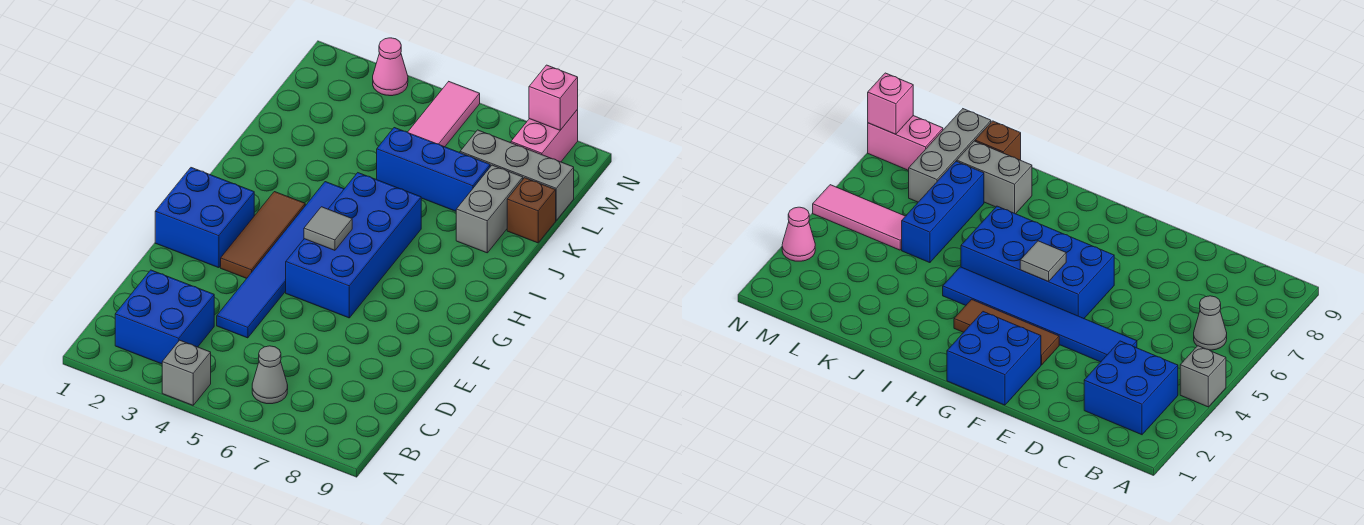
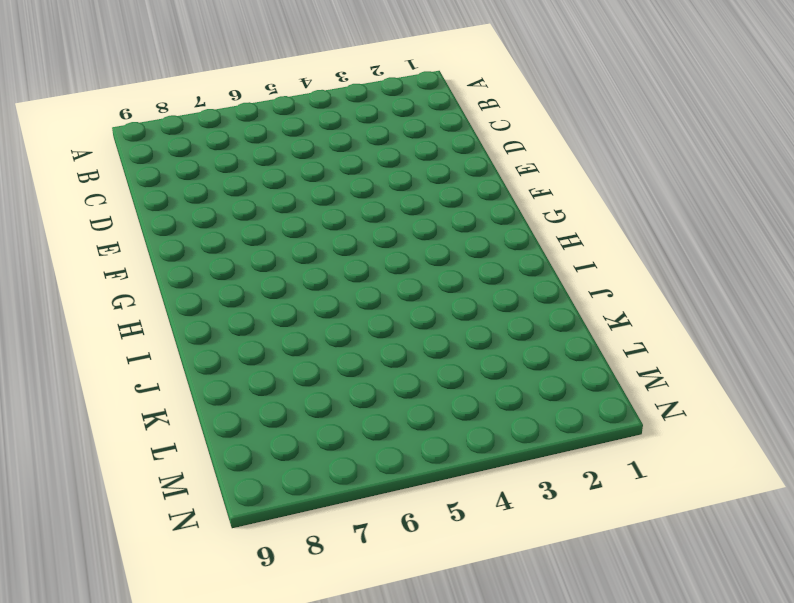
none -> grey 1x1 brick [162,340,211,405]
none -> blue 2x2 brick [115,270,214,364]
none -> grey 1x1 cone [252,346,288,404]

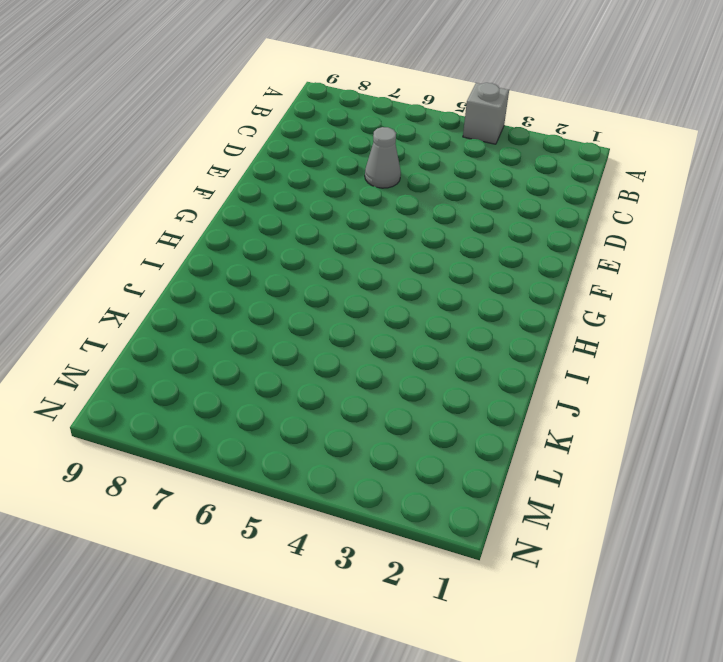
grey 1x1 cone [365,127,401,188] -> grey 1x1 cone moved to [252,346,288,404]
none -> blue 2x2 brick [115,270,214,364]
none -> blue 1x6 tile [217,182,344,338]
none -> blue 2x2 brick [155,168,254,268]

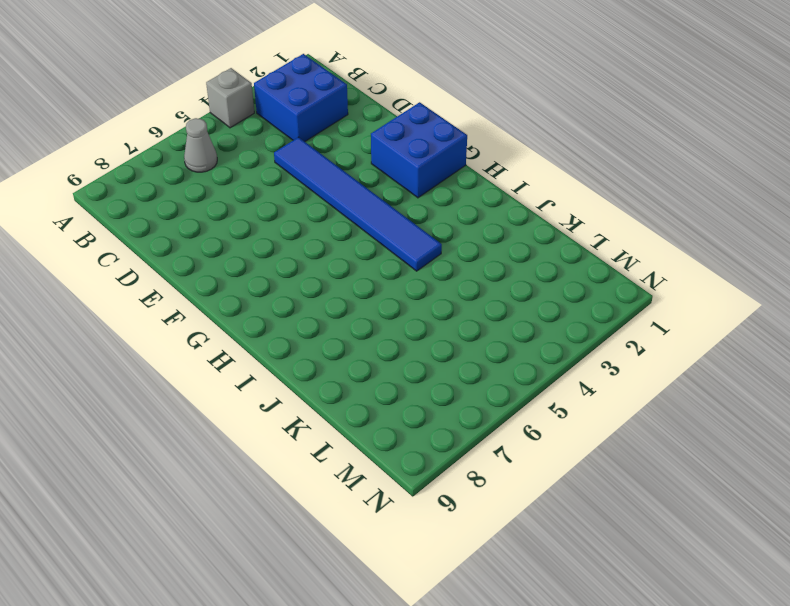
none -> brown 1x3 tile [221,192,305,278]
none -> blue 2x4 brick [286,173,421,318]
none -> grey 1x2 brick [456,165,523,253]

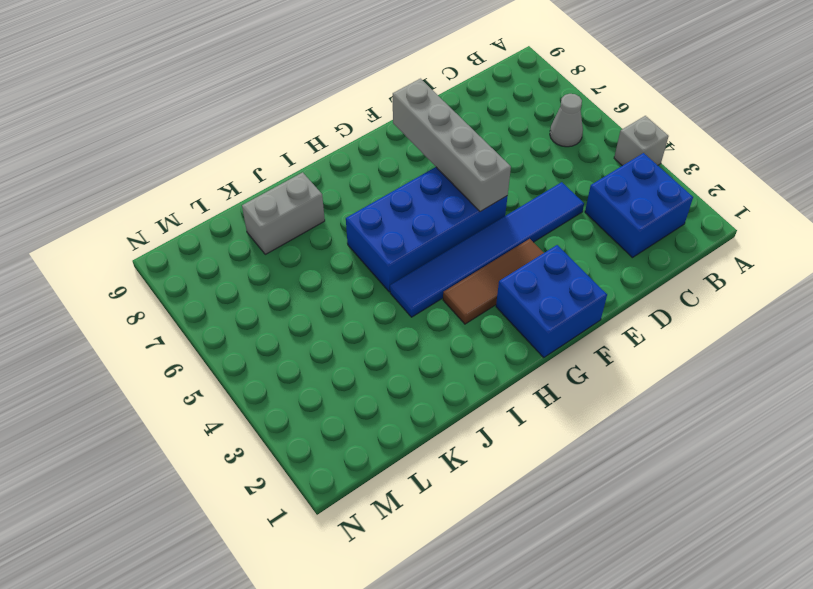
grey 1x4 brick [393,79,511,212] -> none
none -> blue 1x3 brick [377,128,490,211]
none -> brown 1x1 brick [507,178,556,243]
none -> pink 1x3 tile [408,82,480,147]

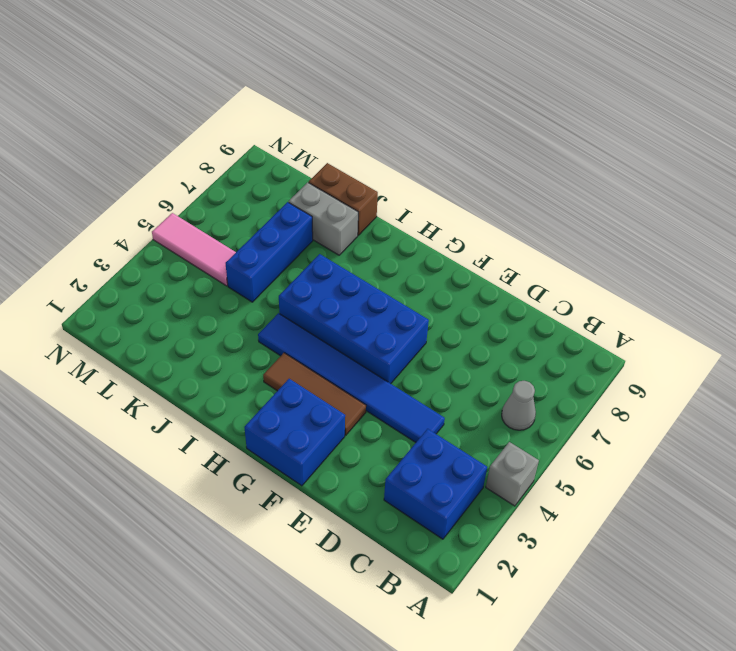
brown 1x2 brick [309,163,378,235] -> brown 1x1 brick [507,178,556,243]
none -> grey 1x3 brick [460,130,574,220]
none -> pink 1x2 brick [511,110,578,162]
none -> pink 1x1 cone [373,38,408,96]

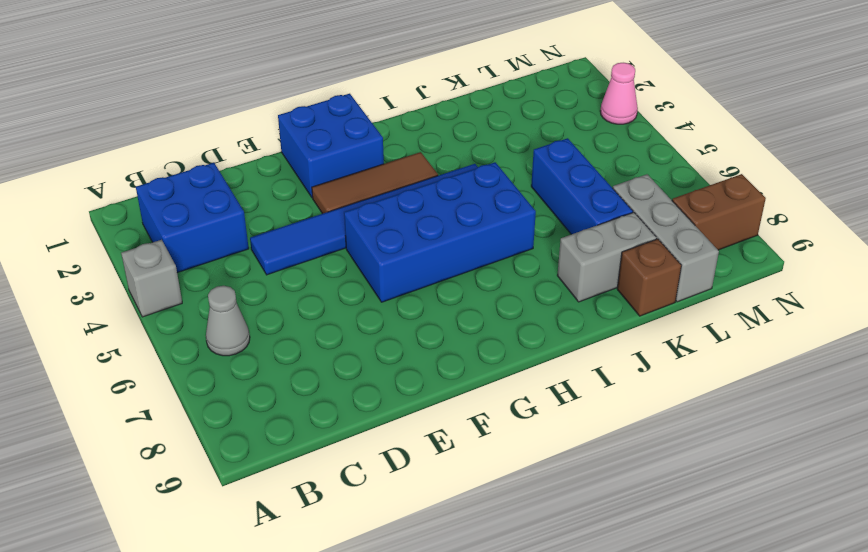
brown 1x2 brick [672,174,766,250] -> pink 1x2 brick [511,110,578,162]
none -> pink 1x3 tile [408,82,480,147]
none -> grey 1x1 tile [304,207,352,250]
none -> pink 1x1 brick [529,65,578,130]

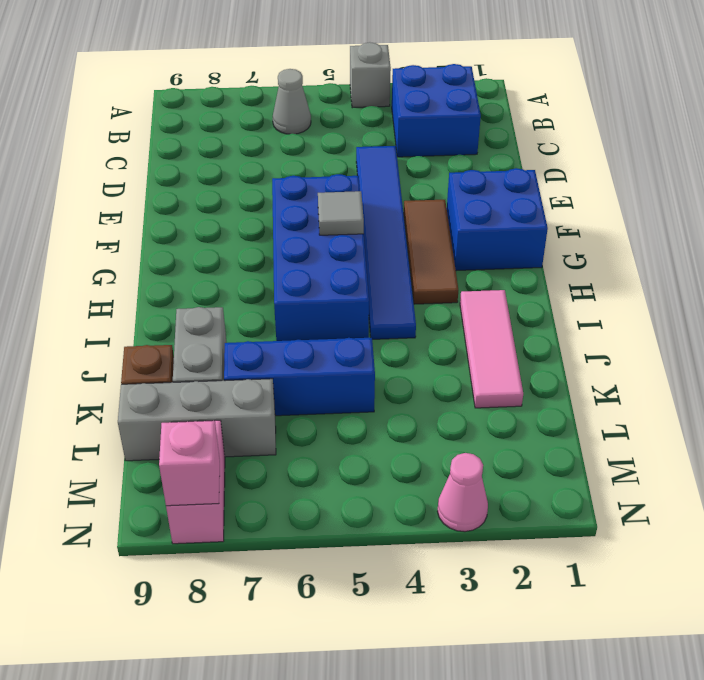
pink 1x3 tile [460,290,523,408] -> pink 1x3 tile moved to [408,82,480,147]

